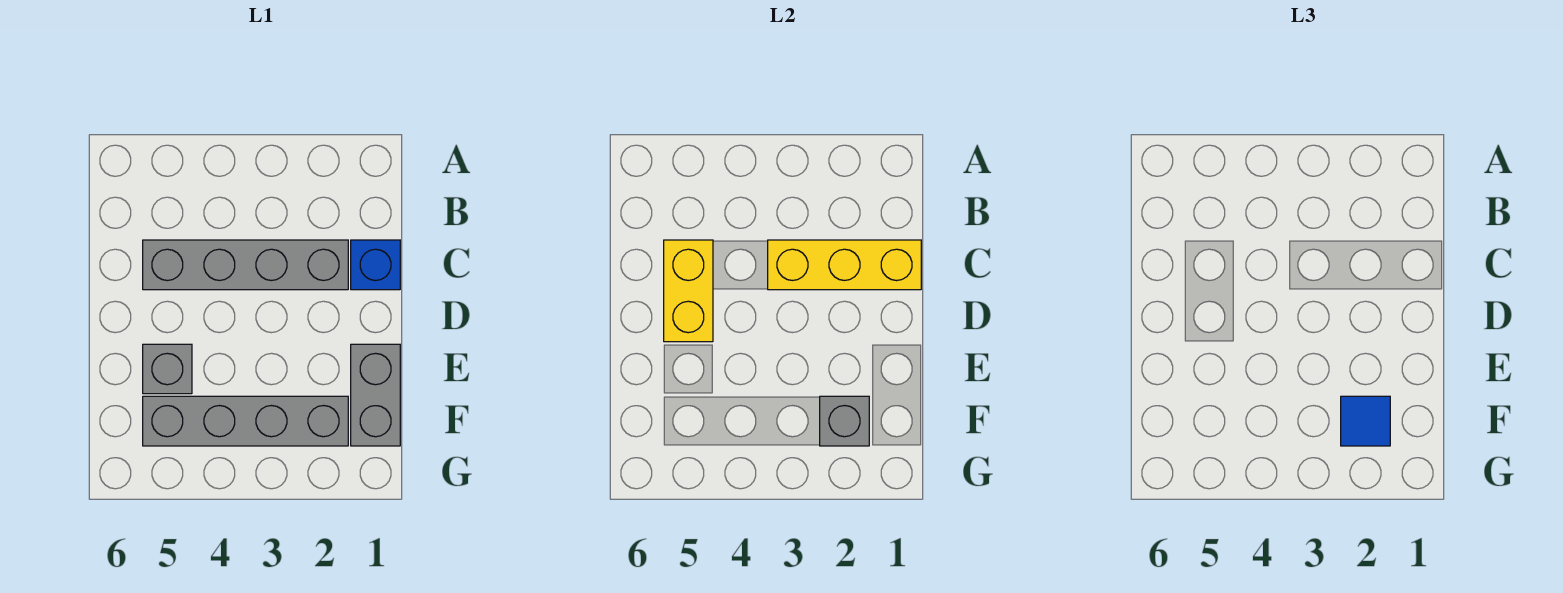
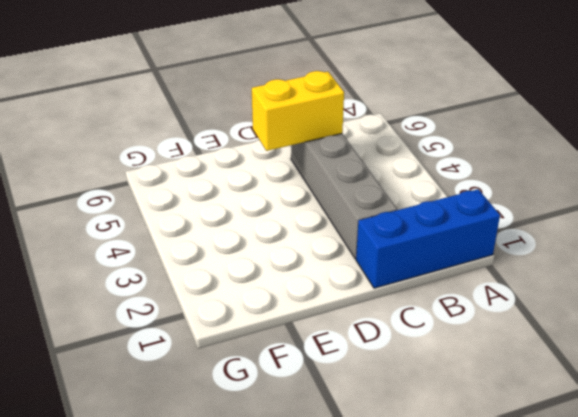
blue 1x3 brick [356,189,500,288] -> blue 1x1 brick [351,240,400,290]
none -> grey 1x2 brick [351,344,400,446]
none -> grey 1x1 brick [143,344,192,394]

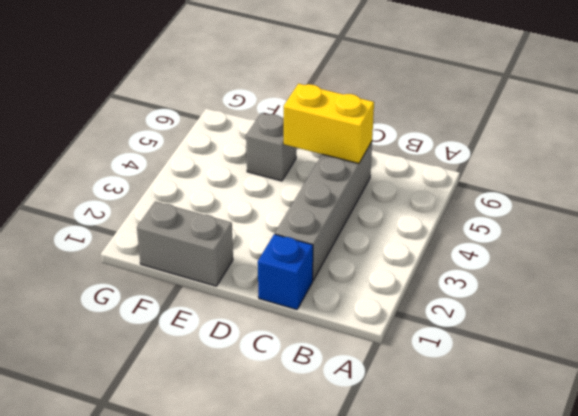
none -> grey 1x4 brick [143,396,348,446]
none -> yellow 1x3 brick [768,240,921,290]

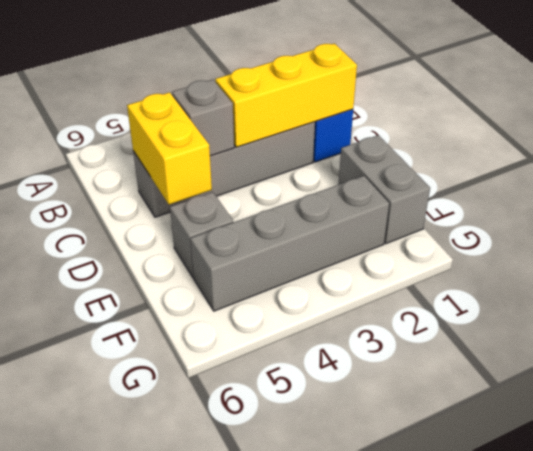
grey 1x1 brick [172,80,234,156] -> grey 1x1 brick moved to [820,396,869,446]
none -> blue 1x1 tile [1341,396,1390,446]

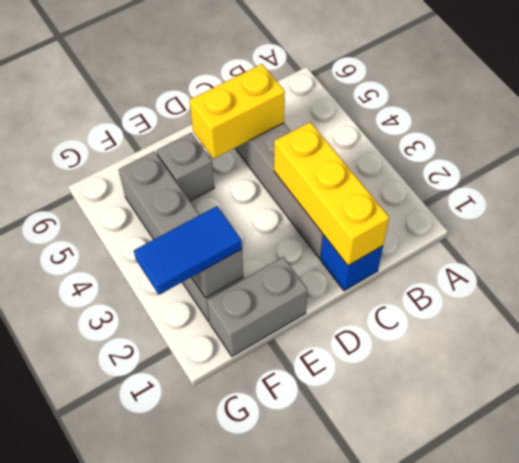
blue 1x2 tile [134,206,242,295] -> blue 1x1 tile [1341,396,1390,446]

